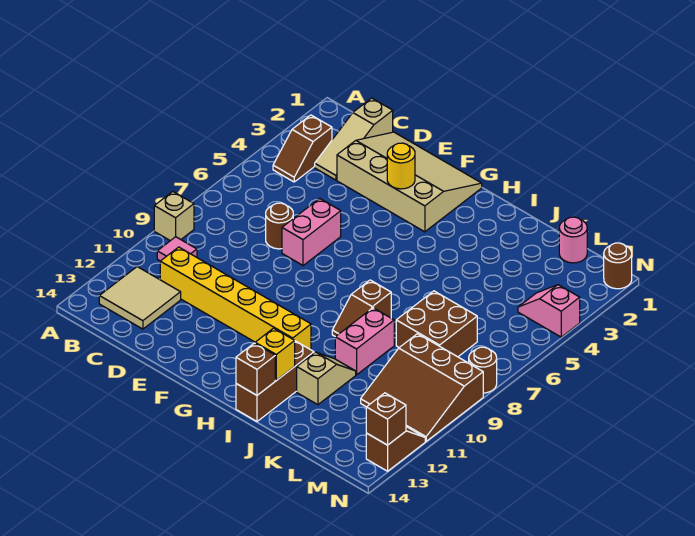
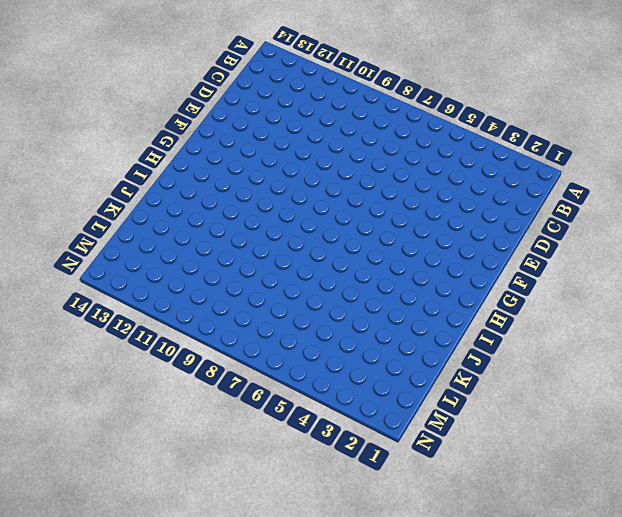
none -> tan 1x1 brick [154,192,194,241]
none -> brown 1x2 slope [273,115,332,182]
none -> pink 1x1 tile [157,237,197,261]

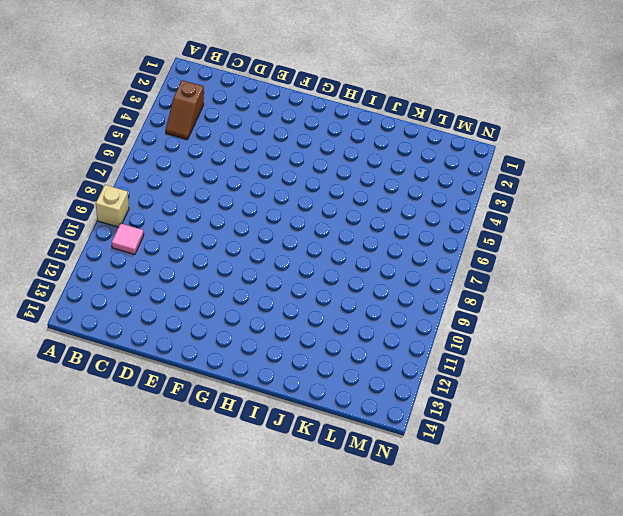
none -> tan 2x2 tile [99,267,181,329]
none -> tan 1x3 slope [315,98,393,180]
none -> yellow 1x6 brick [160,247,311,350]

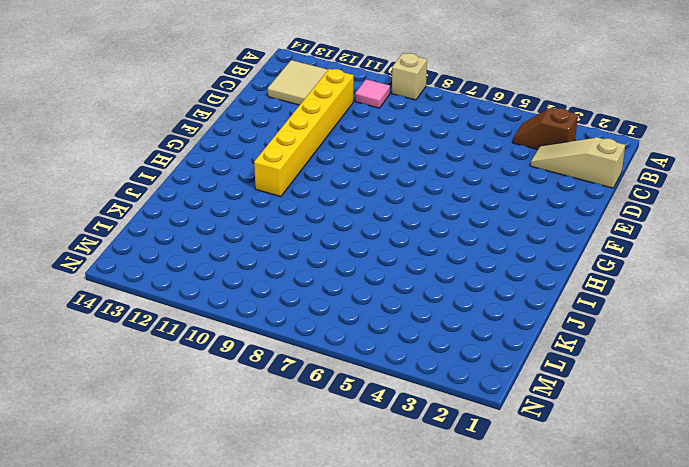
none -> tan 3x4 slope [337,132,482,232]
none -> brown 1x1 round brick [266,203,293,249]
none -> pink 1x2 brick [282,198,341,265]

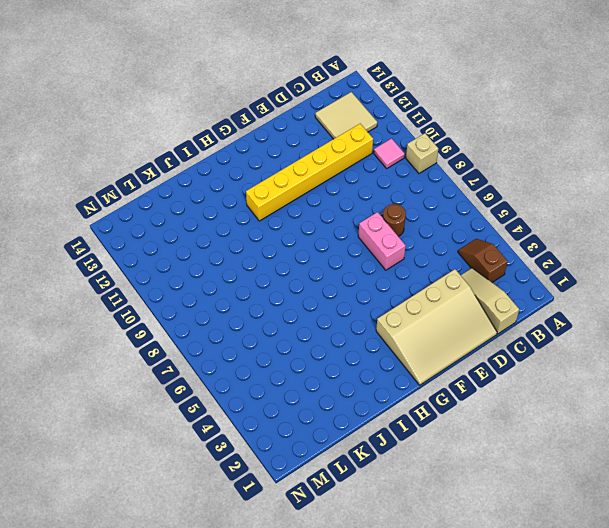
none -> brown 1x2 slope [332,280,391,337]
none -> brown 1x3 brick [236,341,314,421]
none -> pink 1x2 brick [335,308,394,375]

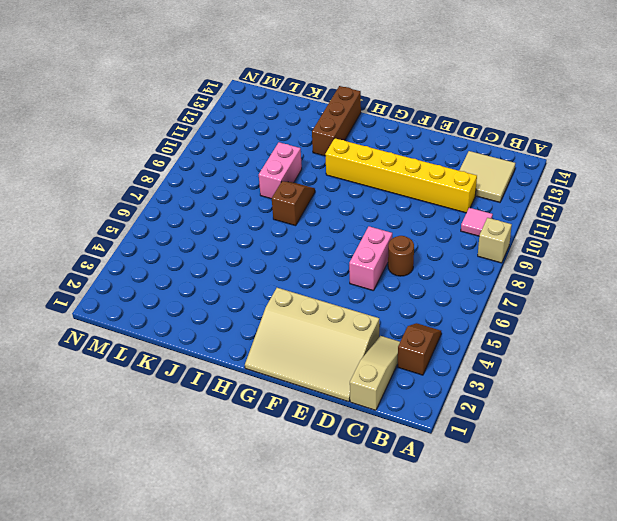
none -> tan 1x2 slope [297,352,356,405]
none -> brown 2x2 brick [396,291,477,357]
none -> pink 1x1 round brick [559,217,587,263]

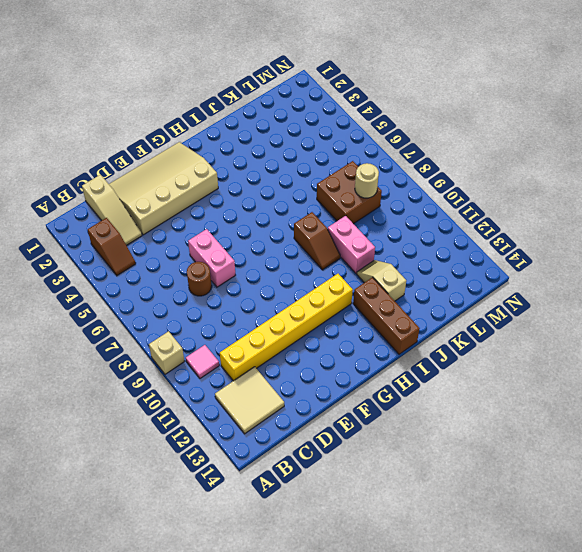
tan 1x1 round brick [355,163,379,198] -> none
none -> pink 1x1 round brick [559,217,587,263]
none -> brown 3x3 slope [361,334,483,441]
none -> pink 1x2 slope [518,285,580,337]

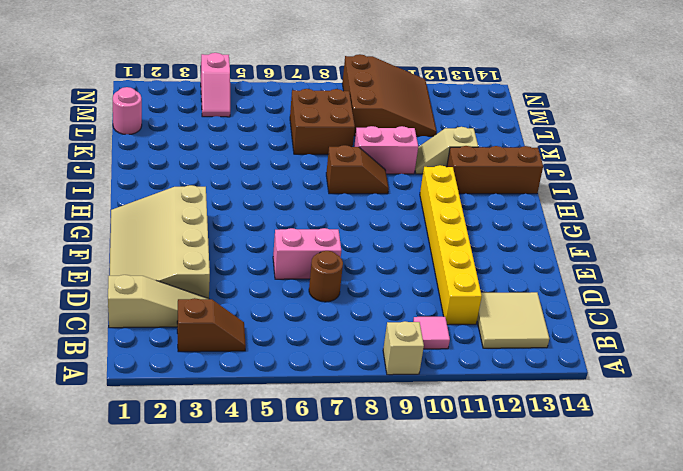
none -> brown 1x1 round brick [604,243,632,289]
none -> brown 1x1 round brick [469,347,497,393]
none -> brown 1x2 slope [366,427,425,471]

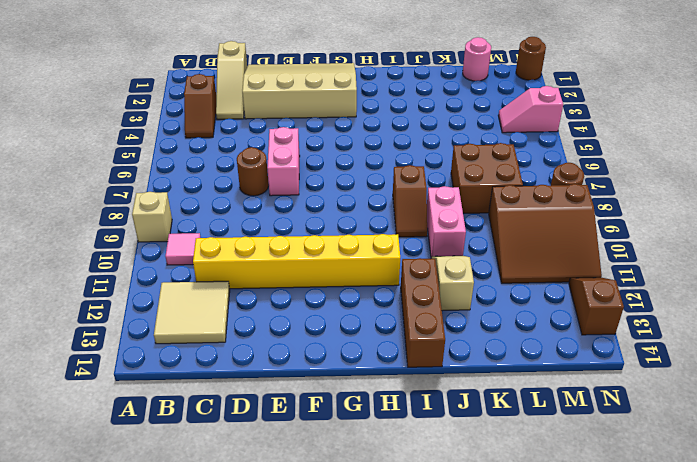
none -> yellow 1x1 round brick [387,143,415,189]
none -> yellow 1x1 brick [255,328,295,381]
none -> brown 1x1 brick [236,343,275,395]

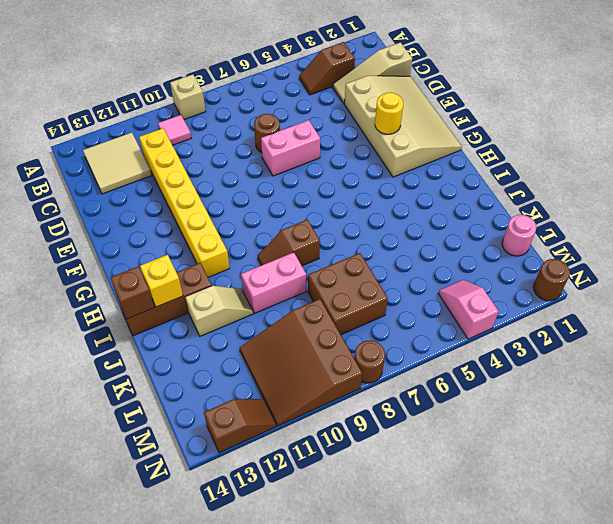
none -> brown 1x1 brick [366,393,406,445]

